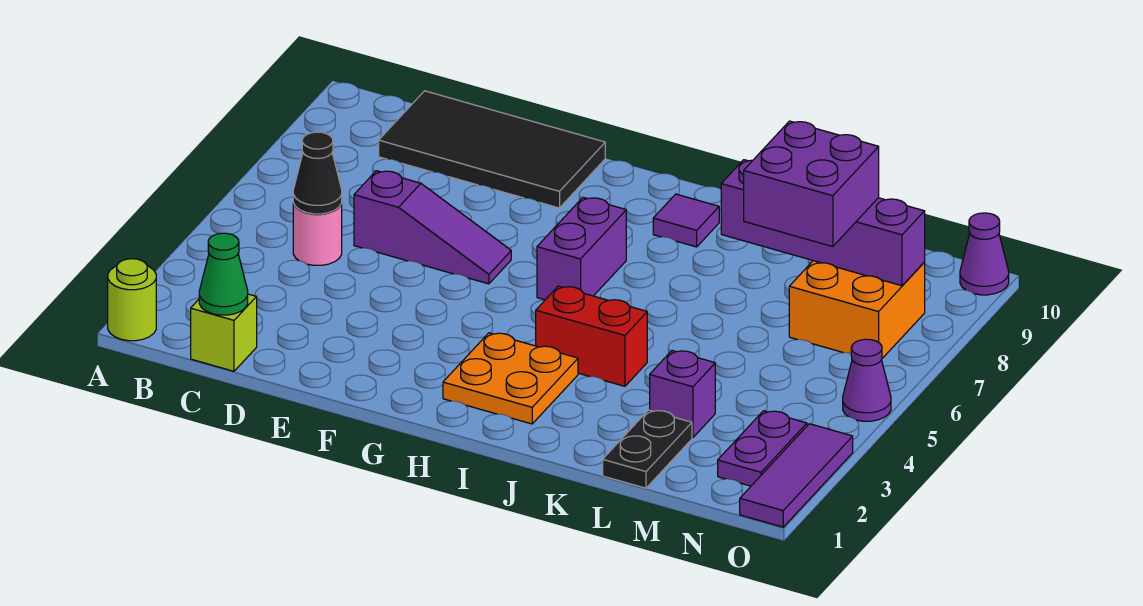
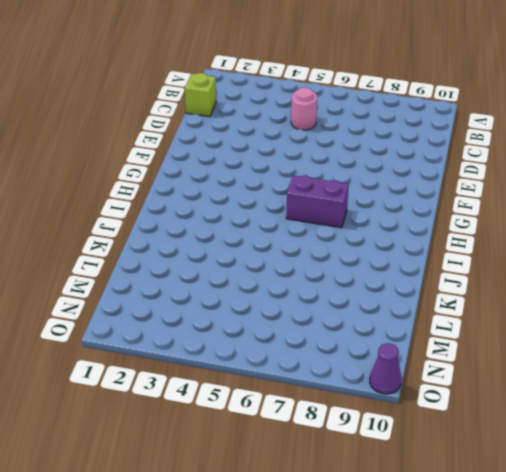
none -> lime 1x1 round brick [108,259,156,341]
none -> black 2x4 tile [379,91,605,208]
none -> purple 1x3 slope [354,171,511,284]

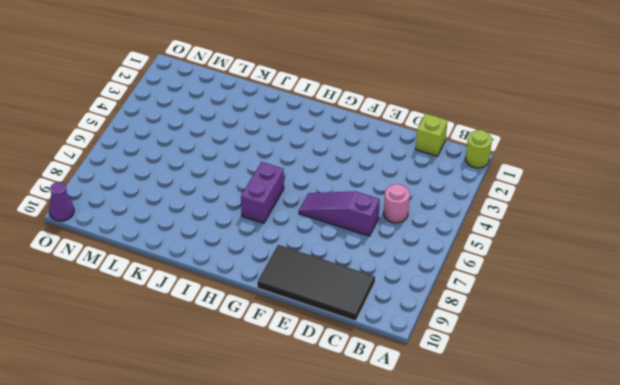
none -> orange 2x2 plate [443,333,578,424]
none -> red 1x2 brick [536,286,647,386]
none -> purple 1x1 tile [653,194,719,247]

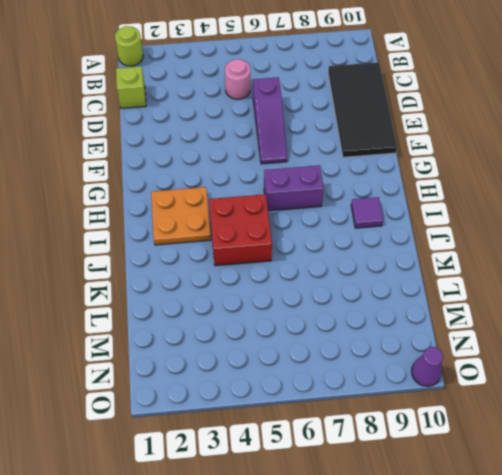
red 2x2 brick [209,194,272,266] -> red 1x2 brick [536,286,647,386]
none -> black 1x2 plate [603,410,692,488]
none -> purple 1x1 brick [650,351,715,438]
none -> orange 2x2 brick [789,261,925,358]

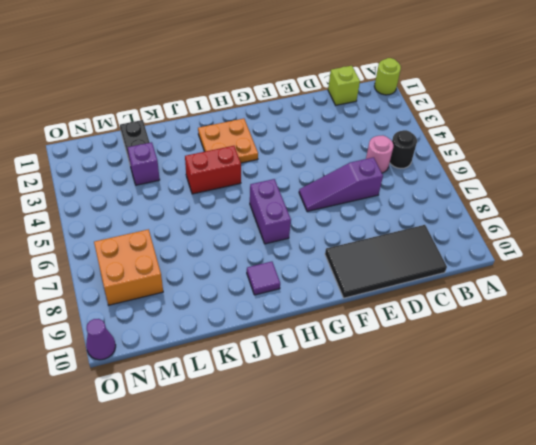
black 1x1 round brick [390,130,417,168] -> none
none -> purple 1x2 plate [718,411,807,486]
none -> purple 1x3 tile [740,424,853,527]
none -> purple 1x1 cone [843,339,891,421]

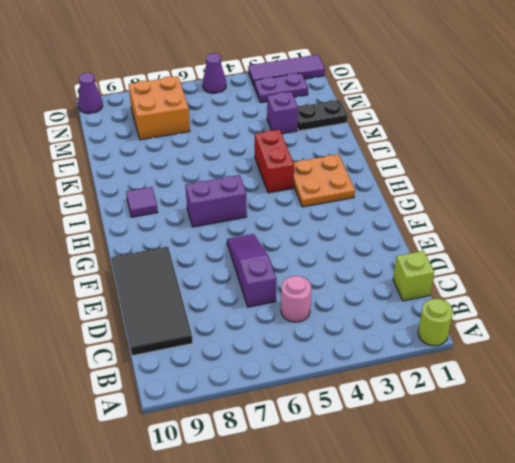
none -> green 1x1 cone [199,233,248,315]
none -> black 1x1 cone [293,132,342,214]
none -> purple 1x4 brick [721,160,925,286]

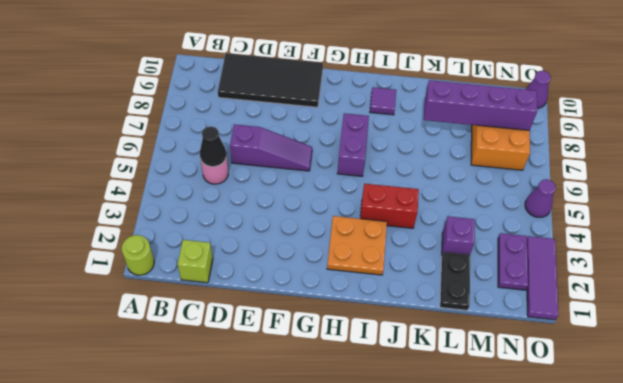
none -> green 1x1 cone [199,233,248,315]
none -> purple 2x2 brick [744,121,879,247]

